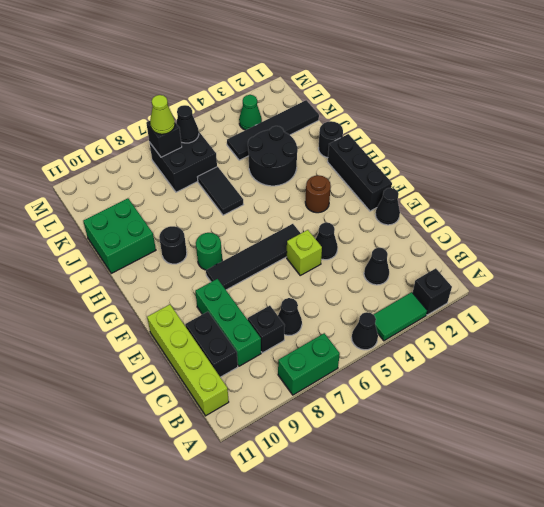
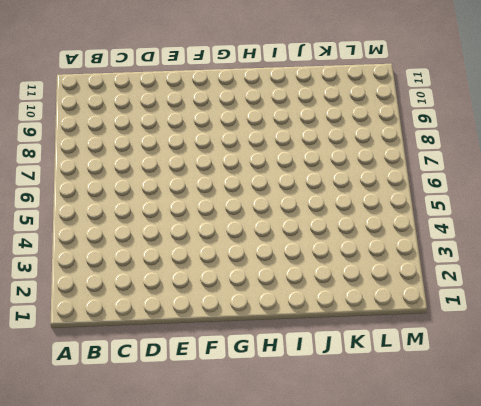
none -> black 1x1 brick [413,268,452,315]
none -> green 1x2 tile [374,292,427,341]
none -> black 1x1 cone [352,312,378,350]

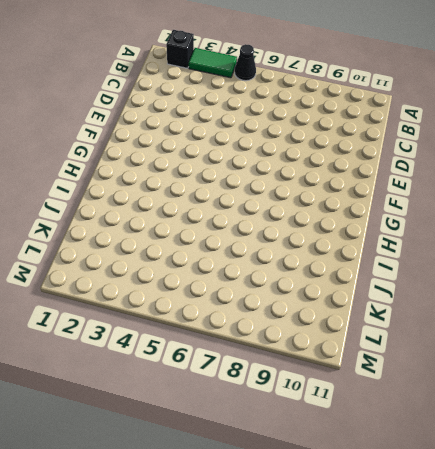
none -> green 1x2 brick [278,333,340,395]
none -> lime 1x4 brick [147,305,229,416]
none -> black 1x1 cone [364,248,389,285]

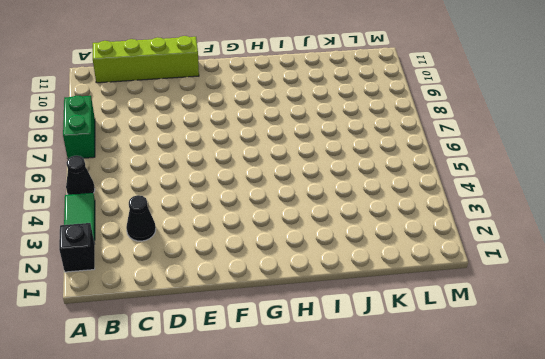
none -> black 1x1 cone [278,298,302,335]
none -> black 1x1 brick [248,306,285,353]
none -> green 1x3 brick [195,279,261,366]

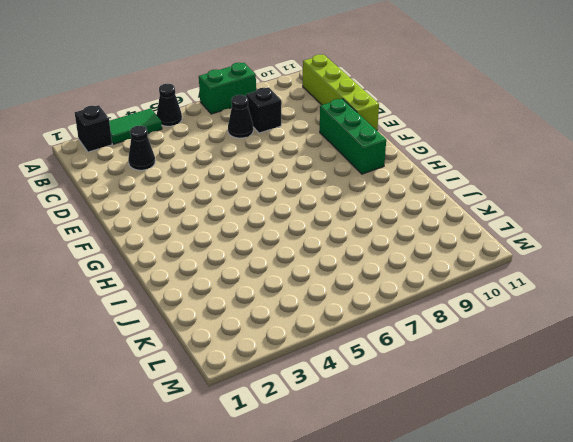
green 1x3 brick [320,99,386,174] -> green 1x3 brick moved to [195,279,261,366]
none -> black 1x2 brick [185,312,238,377]
none -> black 1x1 cone [375,188,400,225]
none -> black 1x1 cone [316,223,338,260]

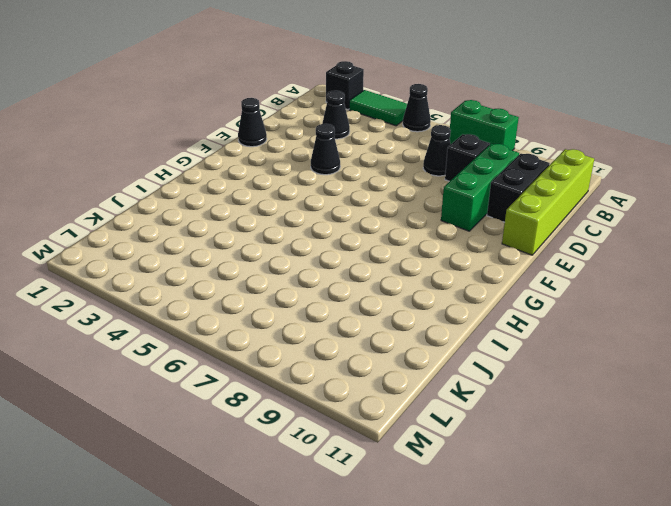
none -> lime 1x1 brick [287,230,322,275]
none -> black 1x3 brick [328,134,392,211]
none -> black 1x4 tile [206,224,301,290]

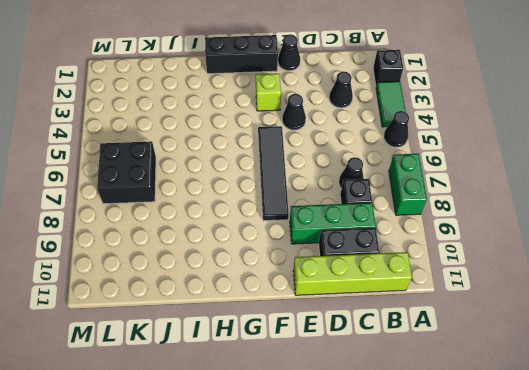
lime 1x1 brick [256,74,281,111] -> lime 1x1 brick moved to [287,230,322,275]
none -> brown 1x1 round brick [305,175,331,213]
none -> green 1x1 round brick [196,233,222,270]
none -> black 1x1 round brick [159,226,187,264]

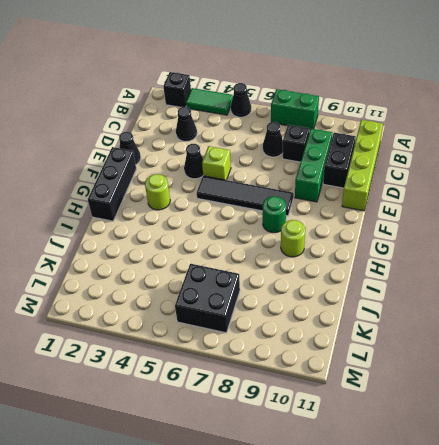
lime 1x1 round brick [145,174,170,210] -> brown 1x1 round brick [305,175,331,213]
lime 1x1 round brick [281,220,305,257] -> black 1x1 round brick [159,226,187,264]
none -> black 1x1 round brick [318,121,343,158]
none -> black 2x2 round brick [248,126,298,186]
none -> black 1x2 tile [198,167,243,215]

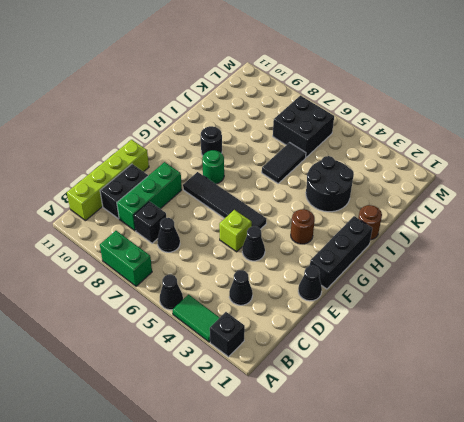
brown 1x1 round brick [358,205,382,240] -> black 1x1 round brick [318,121,343,158]
none -> green 2x2 brick [83,198,156,273]
none -> black 1x4 tile [227,100,319,160]
none -> green 1x1 cone [239,95,262,130]

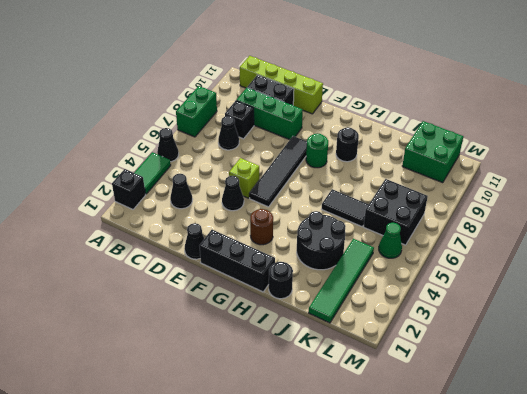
green 1x4 tile [309,239,374,323] -> black 1x4 tile [227,100,319,160]
green 2x2 brick [402,121,463,183] -> green 2x2 brick moved to [83,198,156,273]
green 1x1 cone [379,223,402,258] -> green 1x1 cone moved to [239,95,262,130]
none -> black 1x1 cone [176,105,199,143]
none -> black 1x1 brick [146,121,182,157]
none -> lime 1x1 cone [150,95,175,134]

